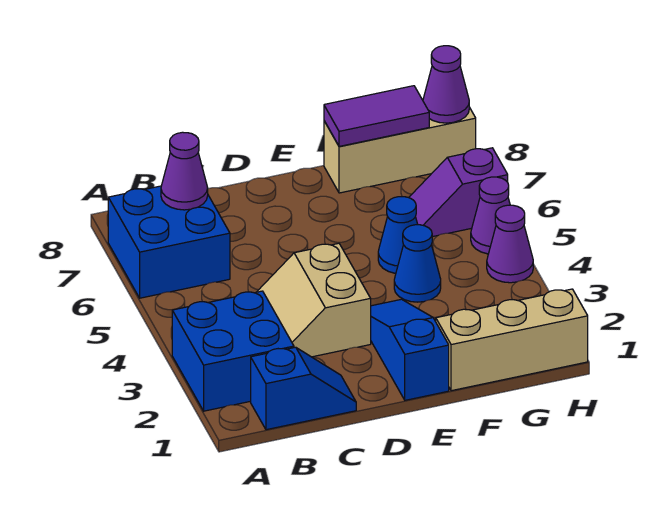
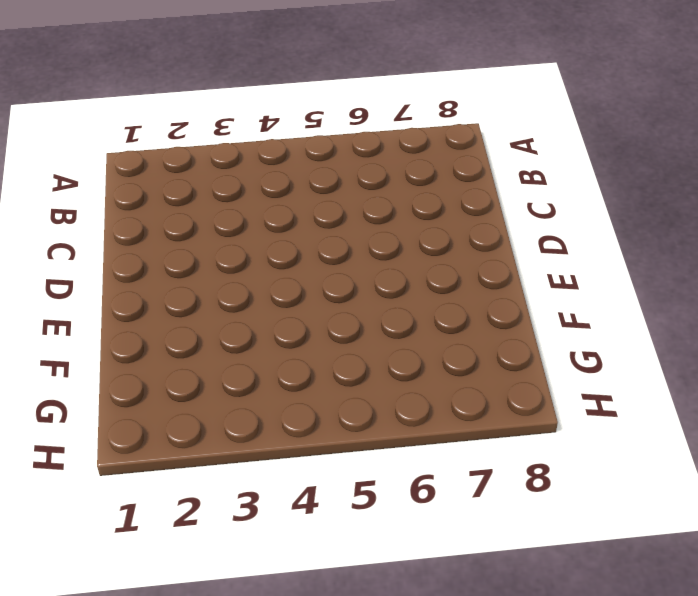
none -> blue 2x2 brick [172,291,294,411]
none -> blue 2x2 brick [108,186,230,298]
none -> blue 1x2 slope [251,347,356,430]

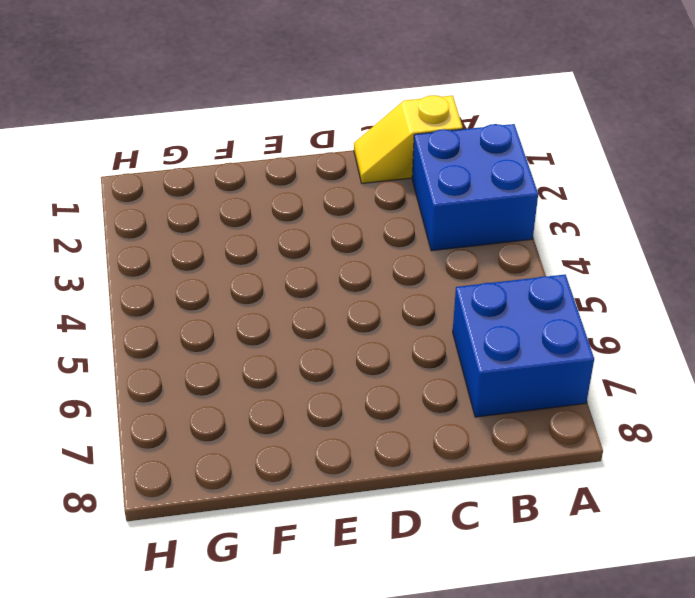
yellow 1x2 slope [354,95,463,184] -> blue 1x2 slope [251,347,356,430]
none -> tan 2x2 slope [257,243,371,357]
none -> blue 1x3 slope [371,299,449,400]
none -> tan 1x3 brick [436,289,588,391]

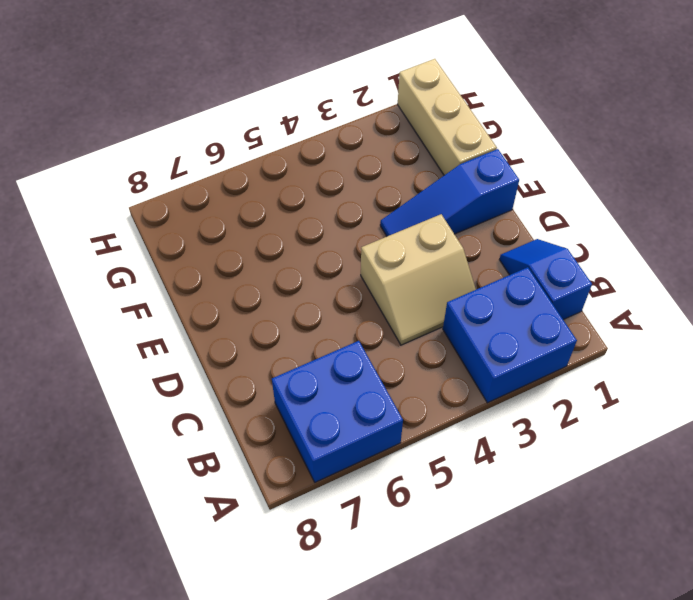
none -> blue 1x1 cone [394,225,441,302]
none -> blue 1x1 cone [378,197,418,273]
none -> tan 1x3 brick [324,99,476,193]

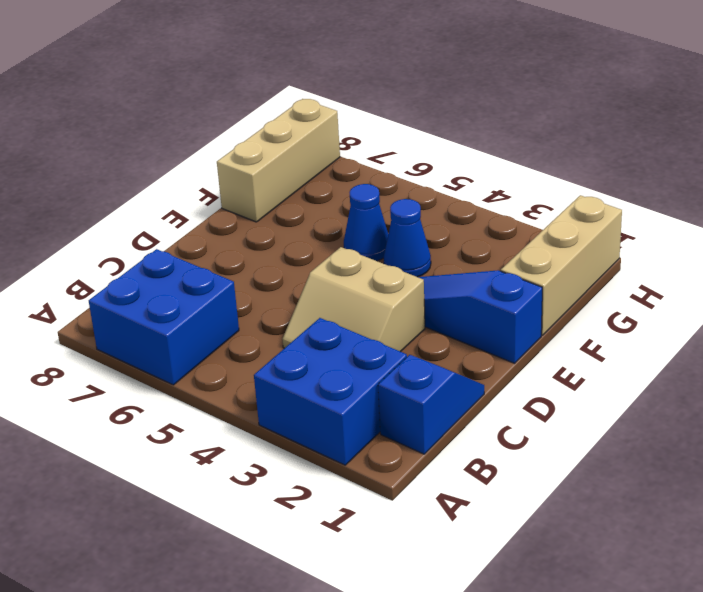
none -> purple 1x2 slope [409,148,508,237]
none -> purple 1x1 cone [487,205,533,283]
none -> purple 1x1 cone [471,177,510,254]

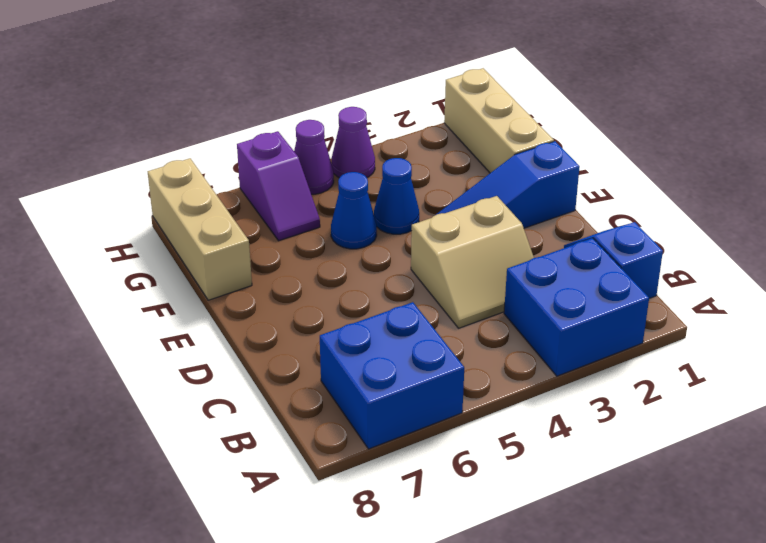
none -> purple 1x1 cone [161,132,208,210]
none -> purple 1x2 tile [324,86,429,146]
none -> purple 1x1 cone [423,46,469,123]

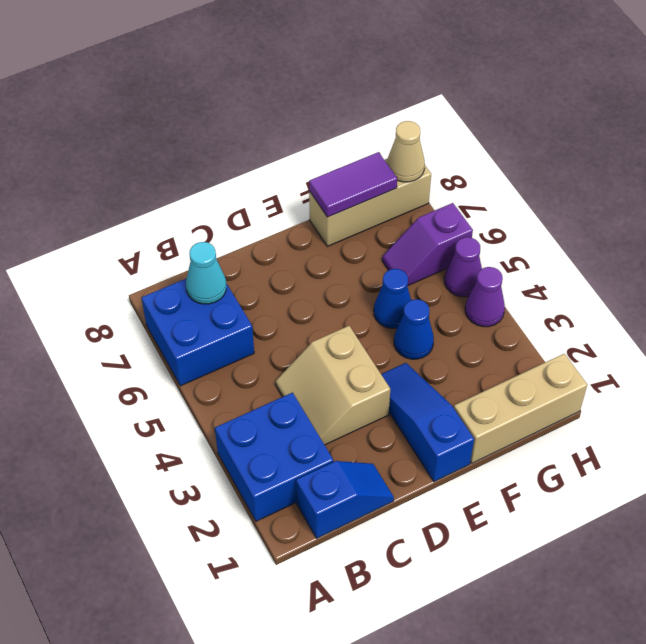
cyan 1x1 cone [186,242,226,304] -> purple 1x1 cone [161,132,208,210]
tan 1x1 cone [387,121,425,182] -> purple 1x1 cone [423,46,469,123]

